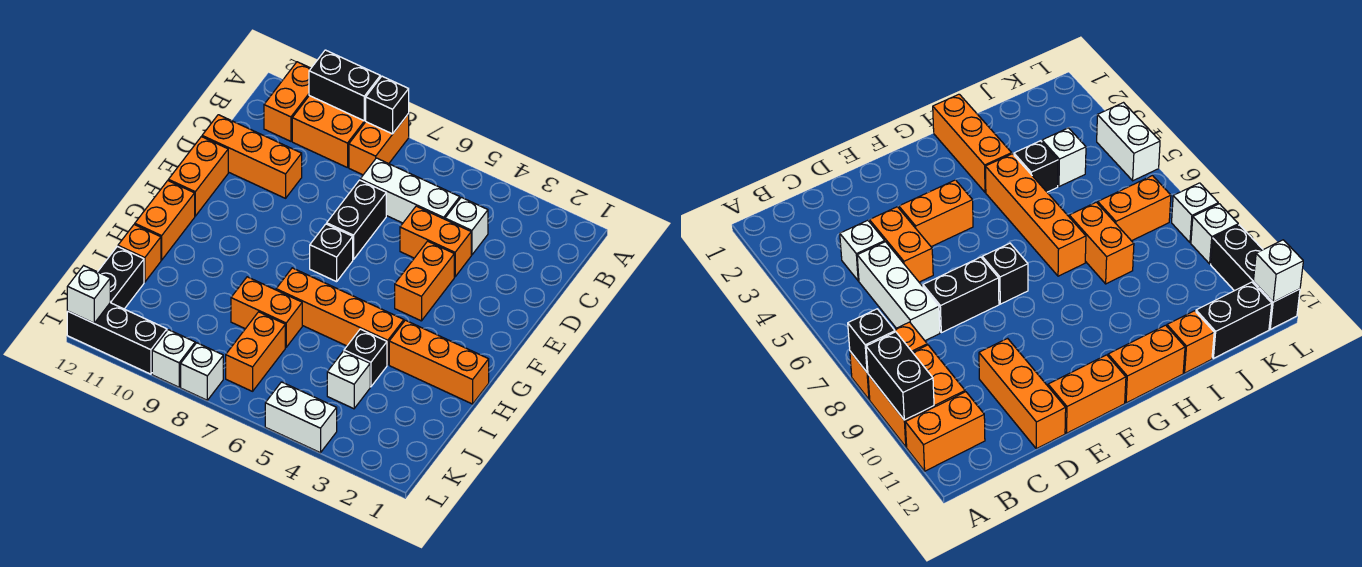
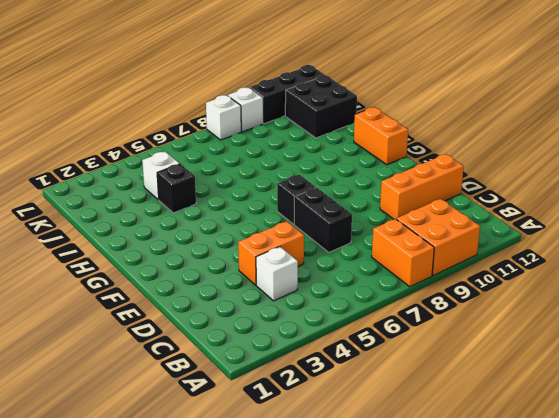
black 2x2 brick [285,75,357,138] -> black 1x2 brick [98,246,144,309]
none -> orange 1x2 brick [264,62,311,141]
none -> white 1x3 brick [360,158,460,223]
none -> orange 1x2 brick [395,241,454,321]

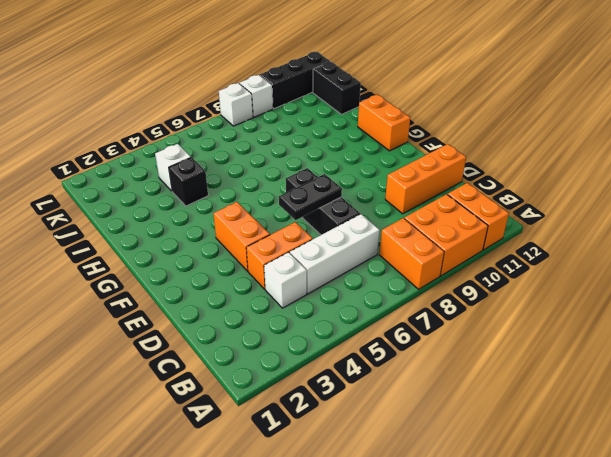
black 1x2 plate [279,174,342,220] -> none
none -> orange 1x2 brick [168,137,228,216]
none -> orange 1x3 brick [389,320,489,404]
none -> orange 1x4 brick [276,268,404,365]

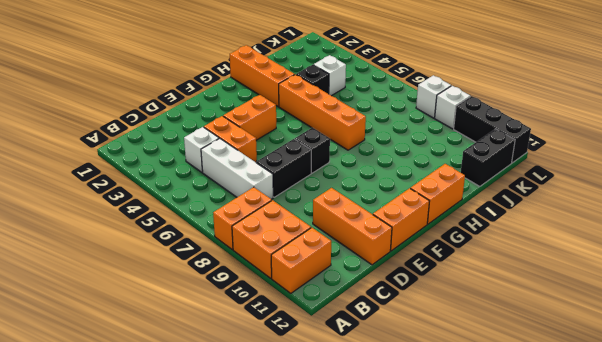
none -> orange 1x2 brick [231,277,302,347]
none -> orange 1x1 brick [118,224,161,282]
none -> orange 1x2 brick [226,312,285,391]

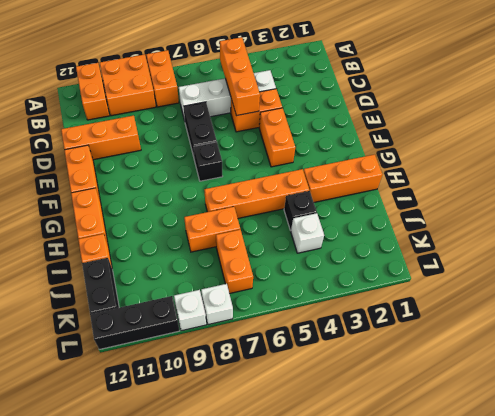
orange 1x3 brick [220,37,260,116] -> none
none -> white 1x2 brick [265,382,337,453]
none -> black 1x1 brick [366,76,409,134]
none -> black 1x2 brick [309,50,380,121]

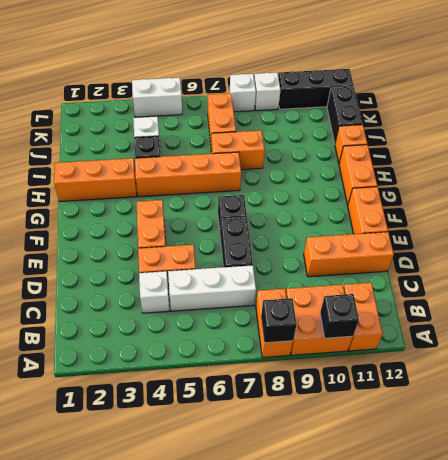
black 1x1 brick [320,294,359,338] -> black 1x2 brick [309,50,380,121]
none -> white 1x1 brick [67,266,110,323]

